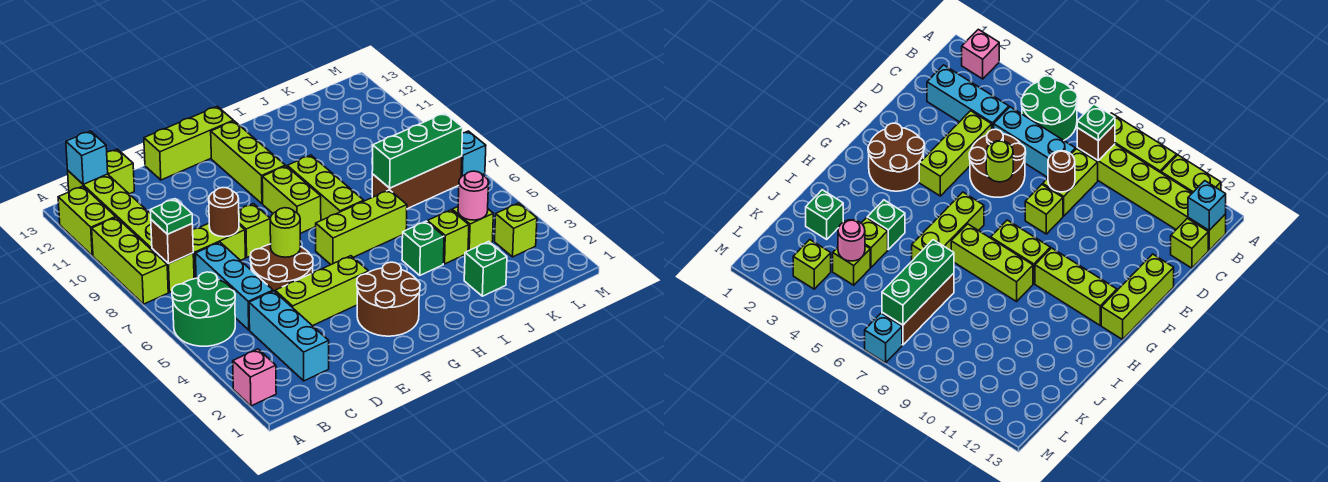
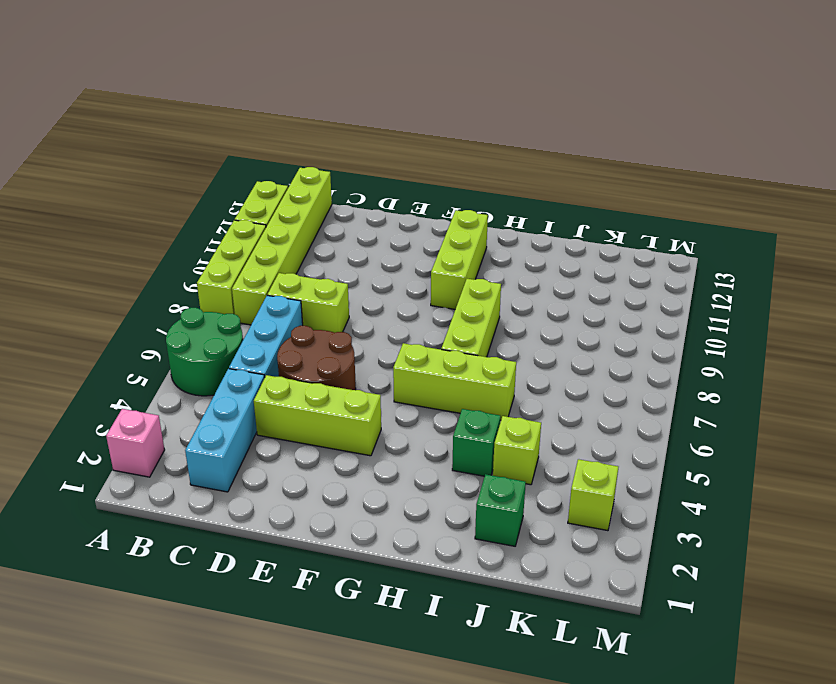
none -> lime 1x1 brick [107,149,134,194]
none -> lime 1x1 brick [239,204,271,257]
none -> lime 1x3 brick [144,106,233,180]
none -> brown 2x2 round brick [357,262,420,336]

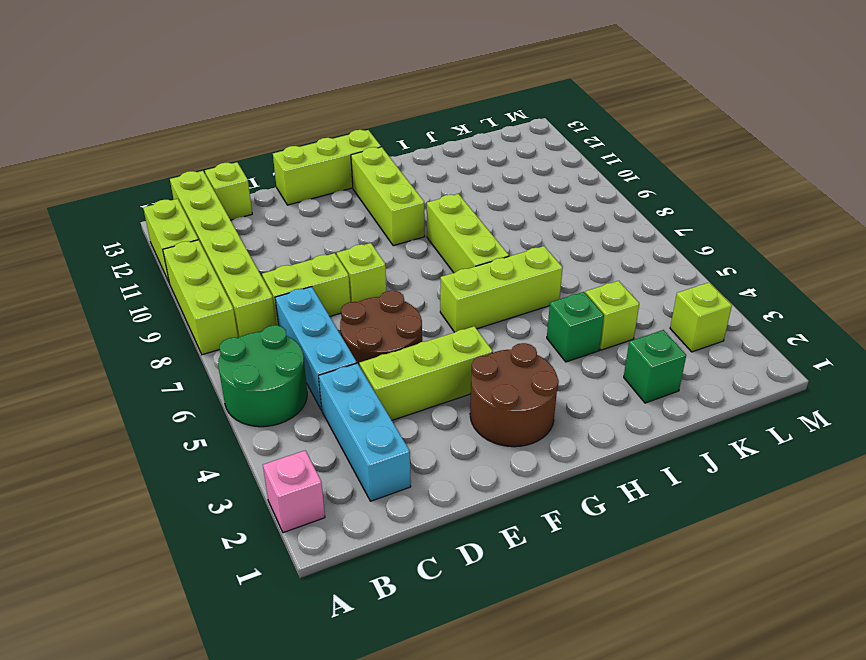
none -> lime 1x2 brick [262,166,321,233]
none -> brown 1x3 brick [372,156,462,209]
none -> lime 1x1 brick [452,207,493,251]
none -> cyan 1x1 brick [461,131,486,177]

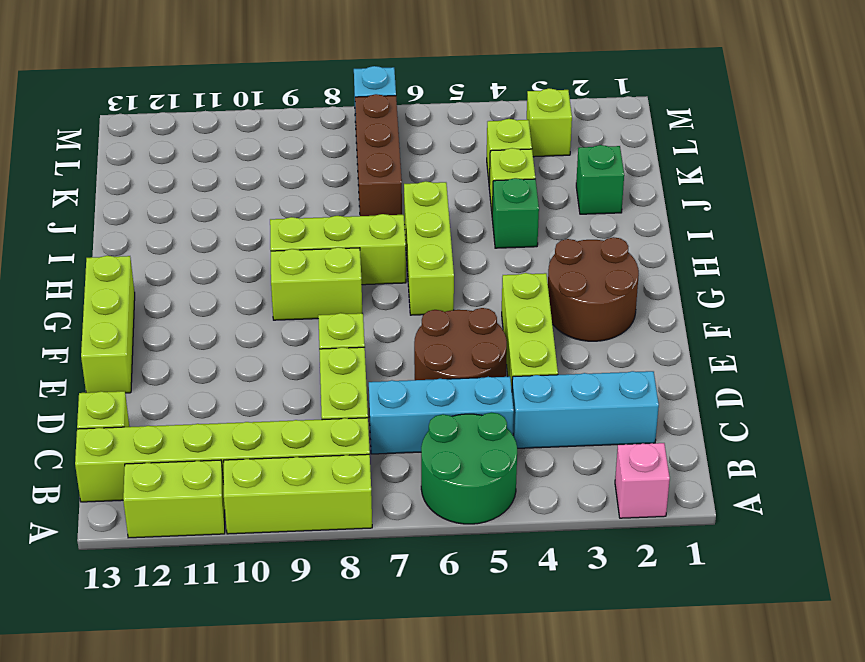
none -> lime 1x3 brick [211,121,285,204]
none -> brown 1x1 brick [151,220,193,264]
none -> cyan 1x1 brick [66,131,108,184]
none -> brown 1x1 round brick [209,188,239,237]

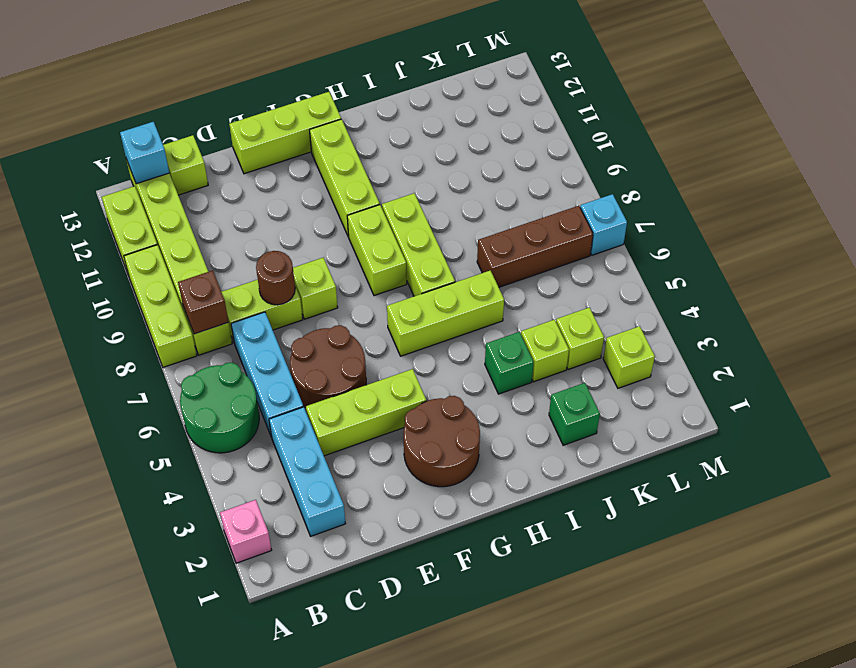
none -> lime 1x1 round brick [270,208,300,257]
none -> green 1x3 brick [372,113,463,188]
none -> pink 1x1 round brick [458,171,489,220]
none -> green 1x1 plate [150,199,192,234]

